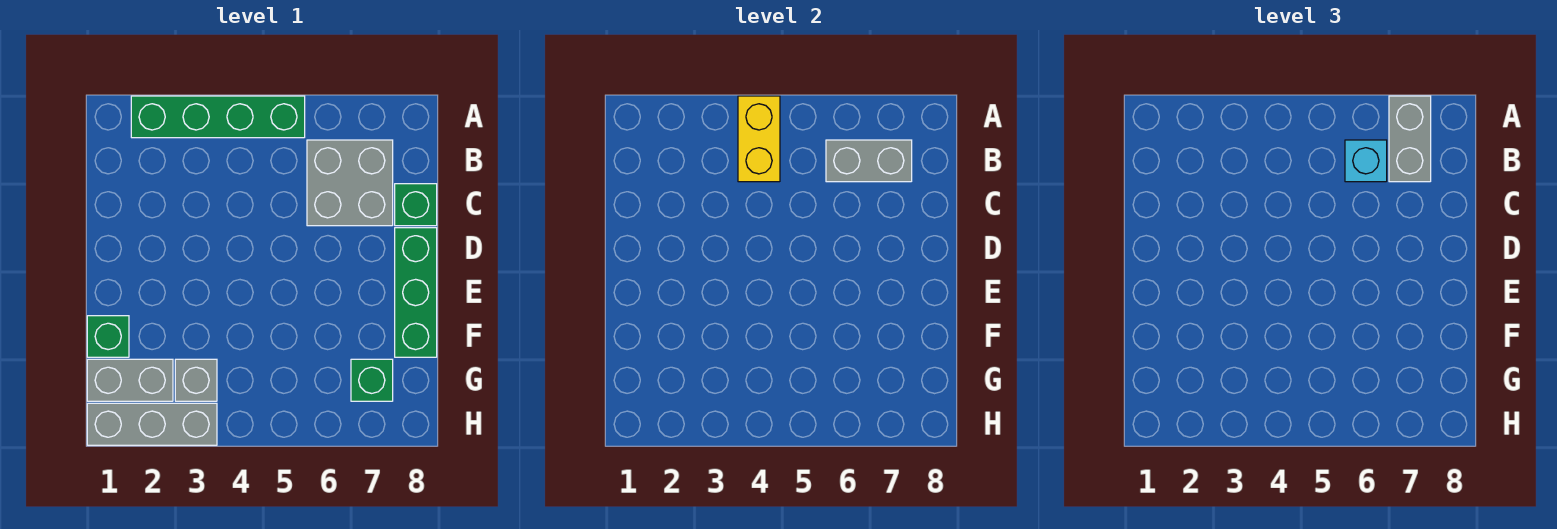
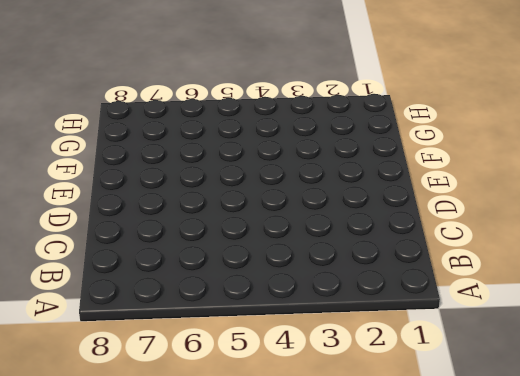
none -> green 1x4 brick [131,96,305,138]
none -> grey 2x2 brick [307,140,393,226]
none -> green 1x1 brick [395,184,437,226]

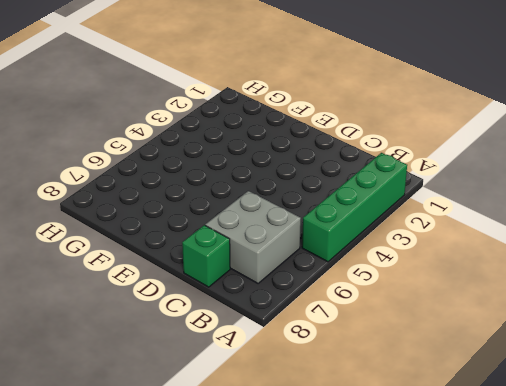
none -> green 1x3 brick [395,228,437,357]
none -> green 1x1 brick [87,316,129,357]
none -> grey 1x2 brick [87,359,173,401]

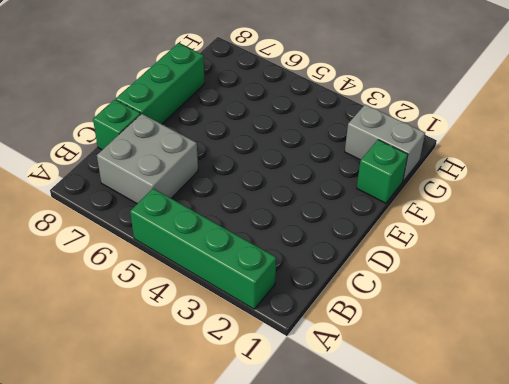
none -> grey 1x1 brick [175,359,217,401]
none -> green 1x1 brick [351,359,393,401]
none -> grey 1x3 brick [87,403,217,445]

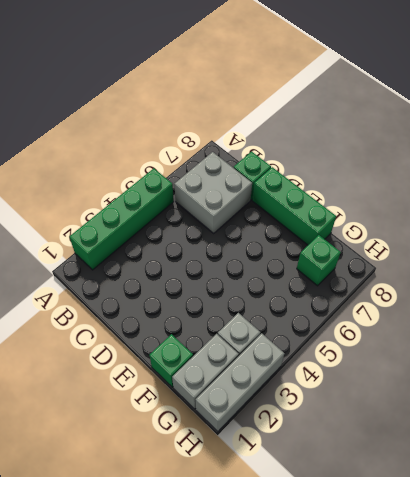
none -> yellow 1x2 brick [738,96,780,182]
none -> grey 1x2 brick [826,140,912,182]
none -> grey 1x2 brick [1389,96,1431,182]

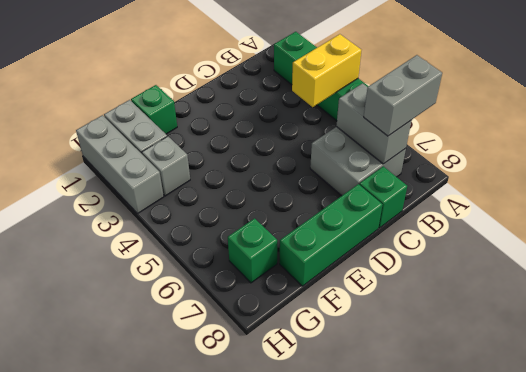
none -> cyan 1x1 brick [1345,140,1387,182]

